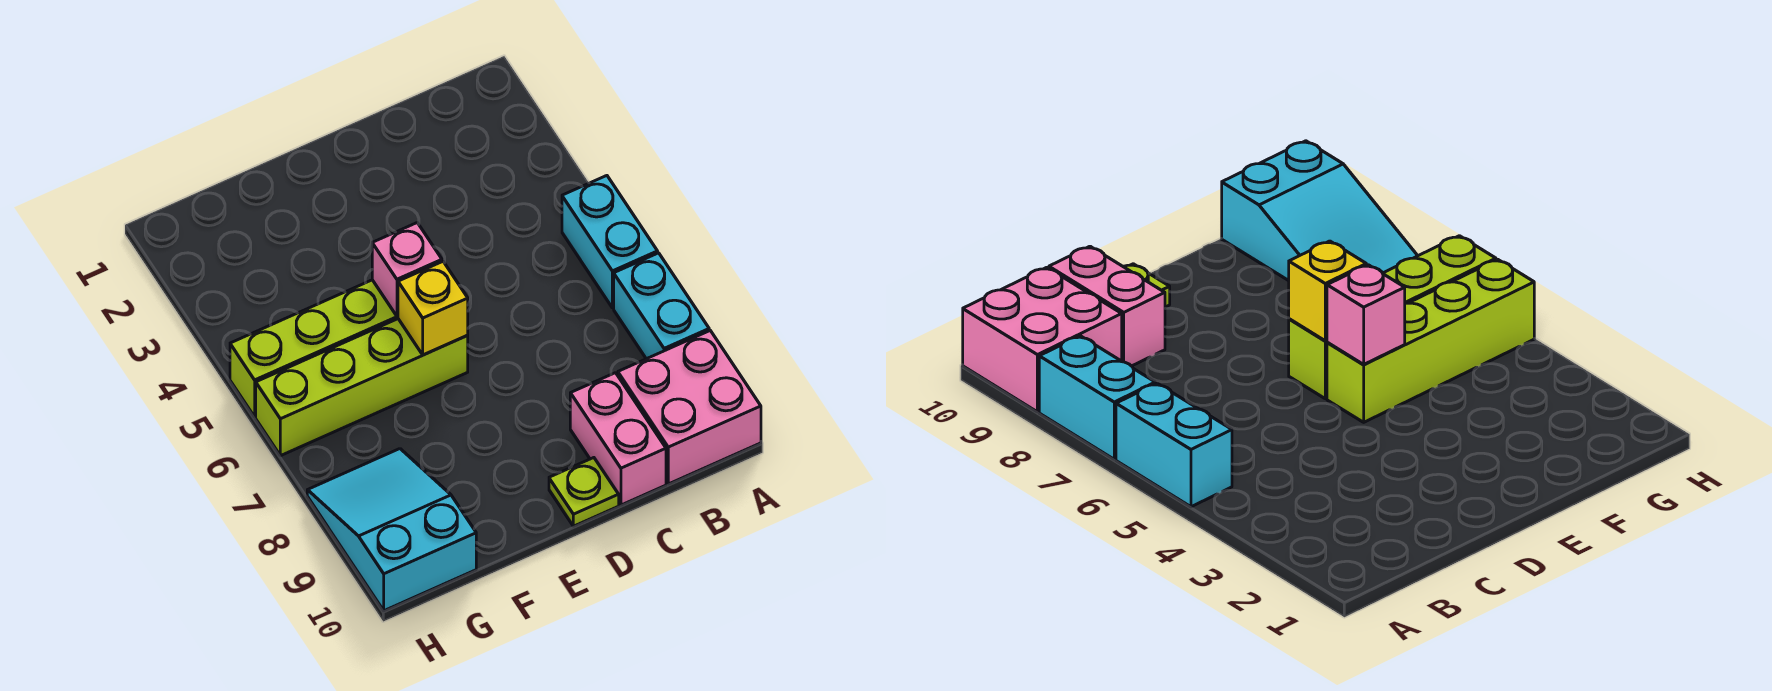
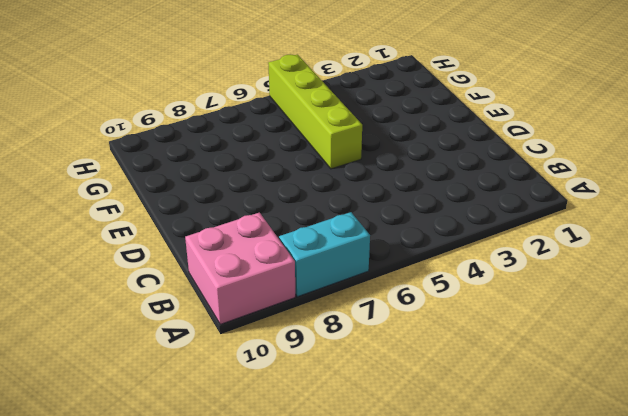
none -> cyan 1x2 brick [562,176,658,308]
none -> pink 1x2 brick [570,373,666,505]

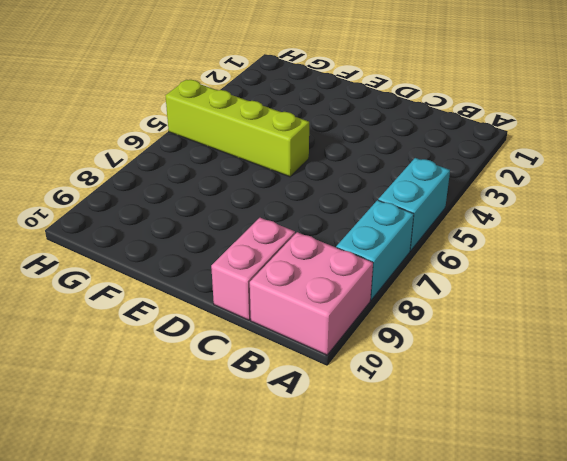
none -> lime 1x1 plate [549,458,619,526]
none -> lime 1x4 brick [256,319,468,456]

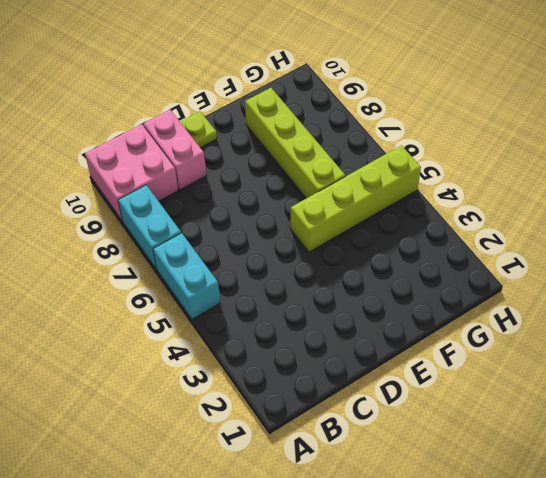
lime 1x4 brick [245,88,345,198] -> lime 1x4 brick turned to [256,319,468,456]
none -> cyan 2x3 slope [307,449,476,611]
none -> pink 1x1 brick [372,223,442,316]

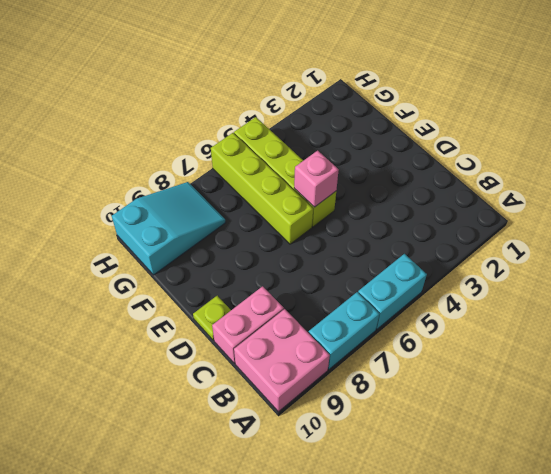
none -> yellow 1x1 brick [398,262,468,355]

